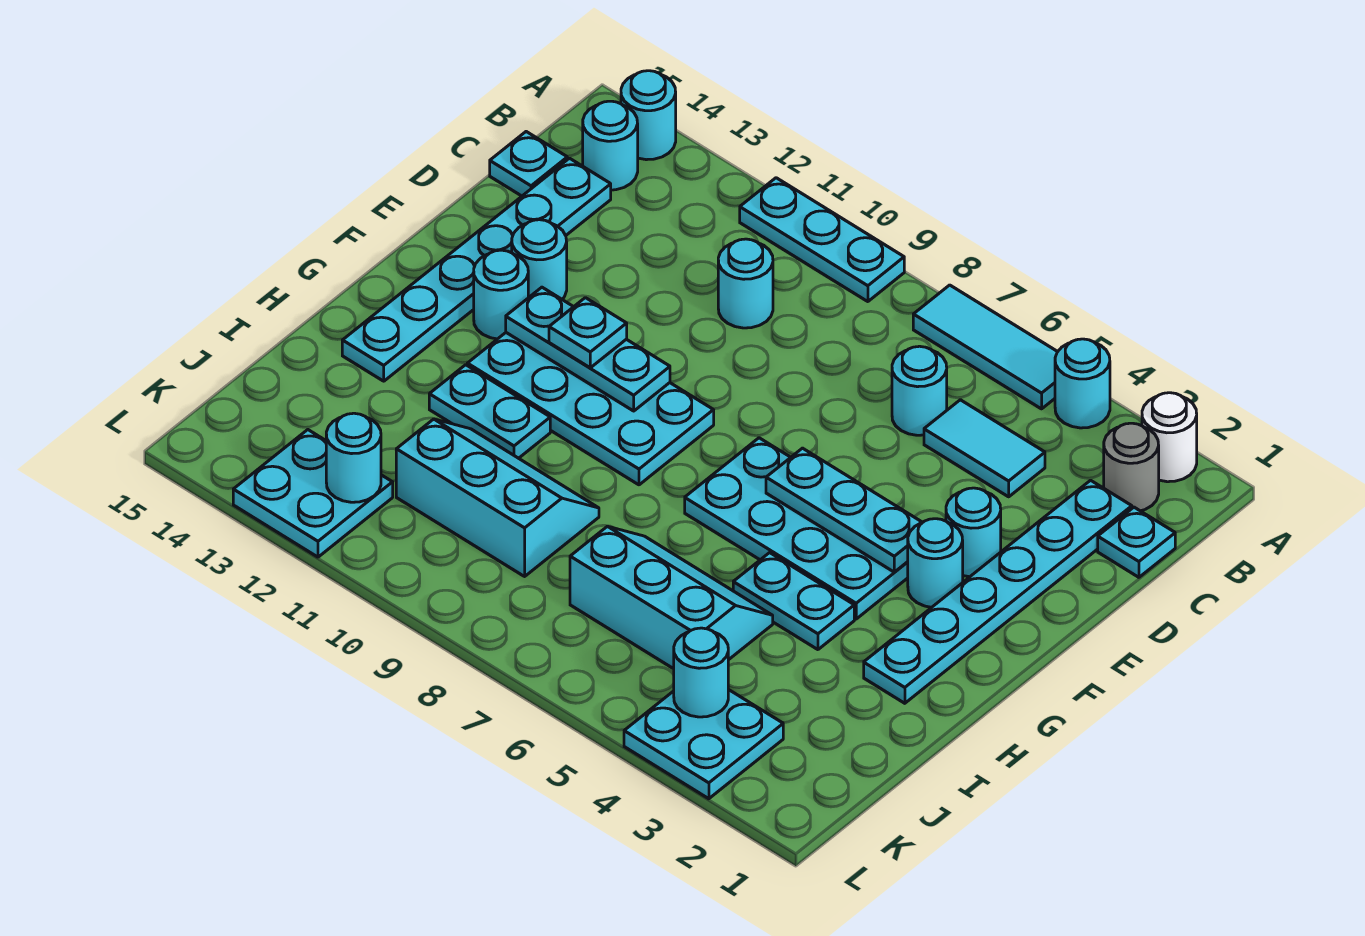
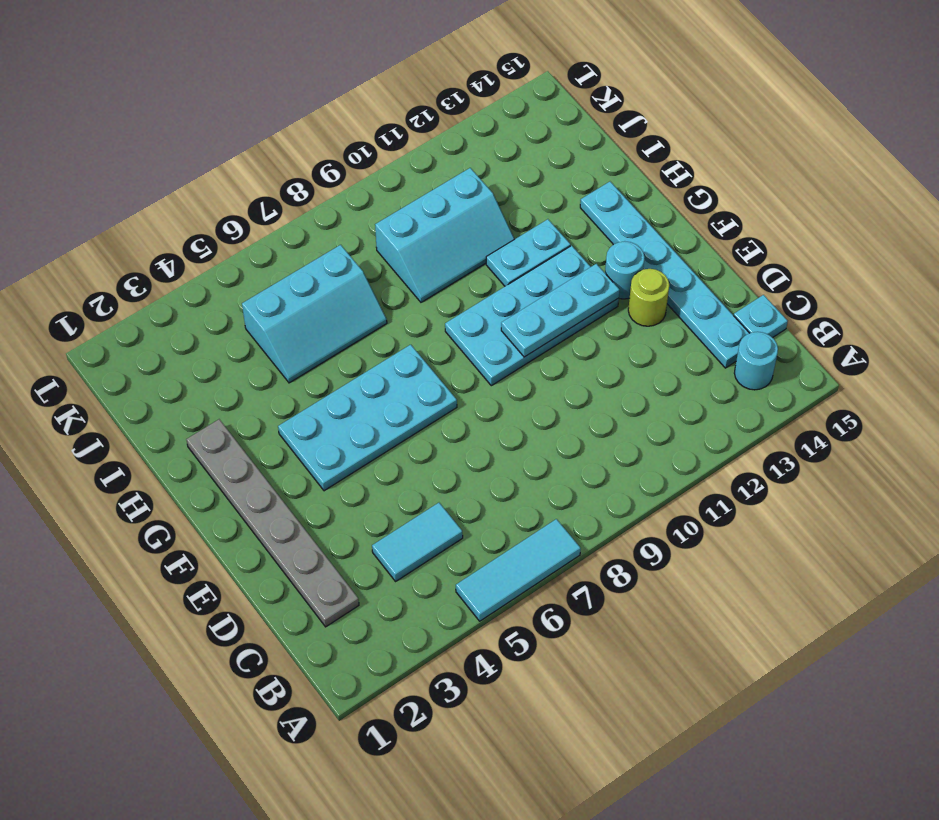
grey 1x6 plate [186,419,359,627] -> cyan 1x6 plate [864,480,1132,703]
lime 1x1 round brick [628,269,669,326] -> cyan 1x1 round brick [512,220,567,299]
none -> white 1x1 round brick [1142,393,1197,482]
none -> cyan 1x1 round brick [1055,339,1110,428]
none -> cyan 1x3 plate [740,178,904,302]
none -> cyan 1x1 round brick [621,71,676,160]

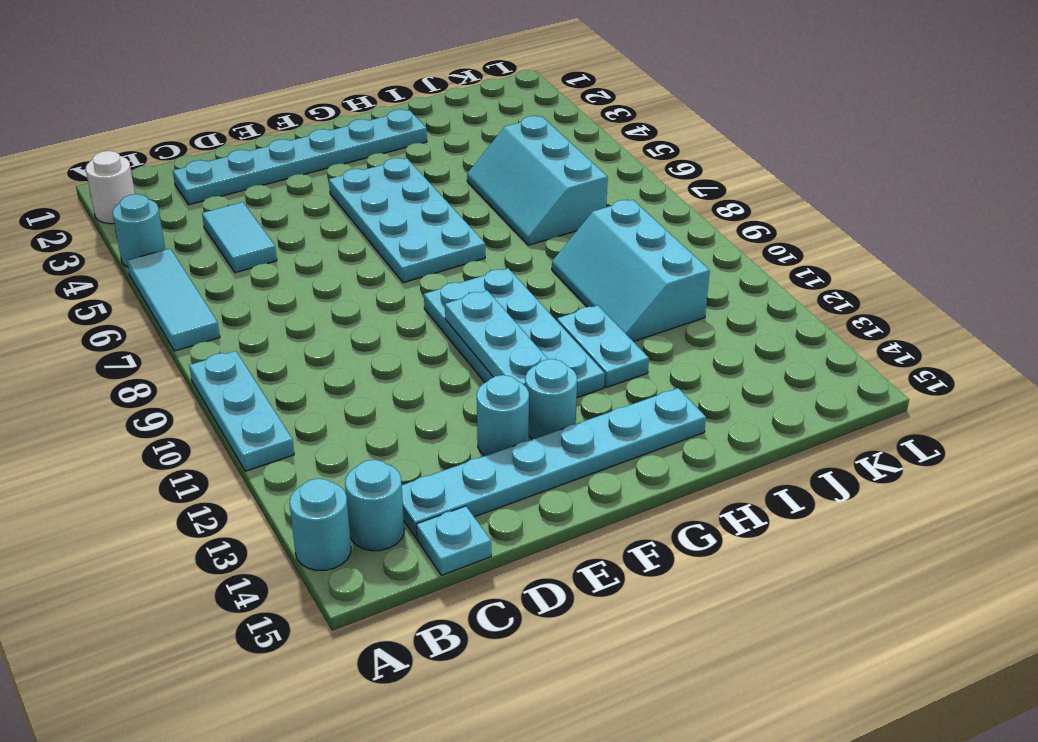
none -> grey 1x1 round brick [1104,423,1159,511]
none -> cyan 1x1 plate [1098,507,1175,577]
none -> cyan 1x1 round brick [892,346,947,435]
none -> cyan 1x1 round brick [718,239,773,328]

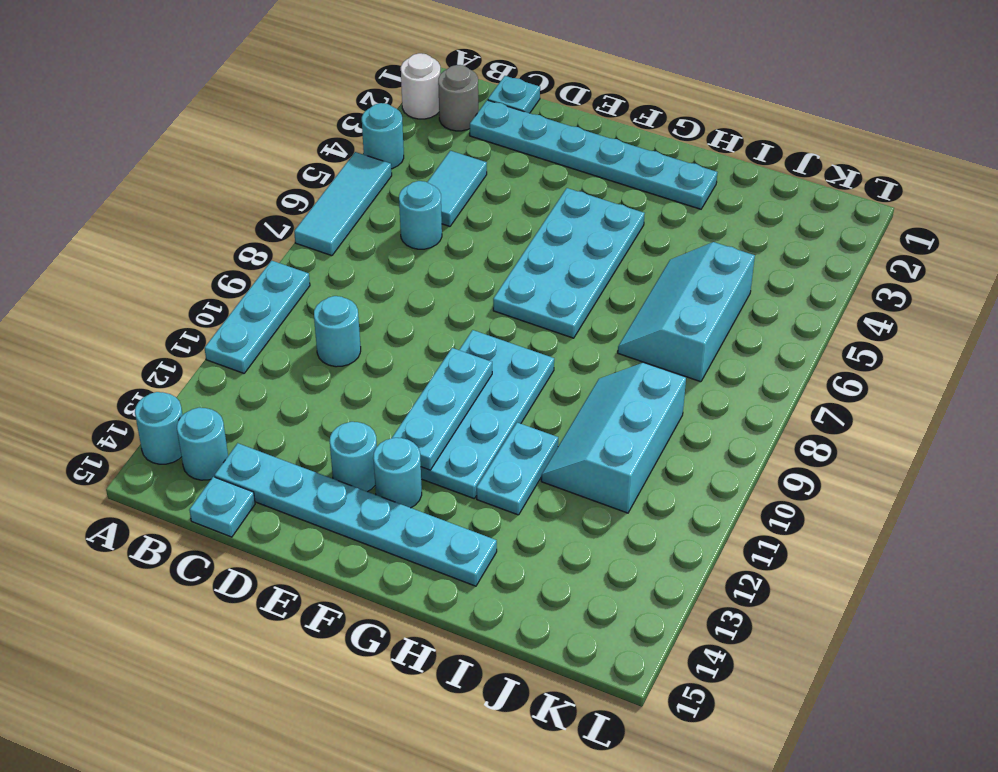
none -> cyan 1x1 round brick [946,488,1001,577]
none -> cyan 1x1 round brick [908,519,963,607]
none -> cyan 1x2 plate [733,553,854,650]
none -> cyan 2x2 plate [624,689,783,799]

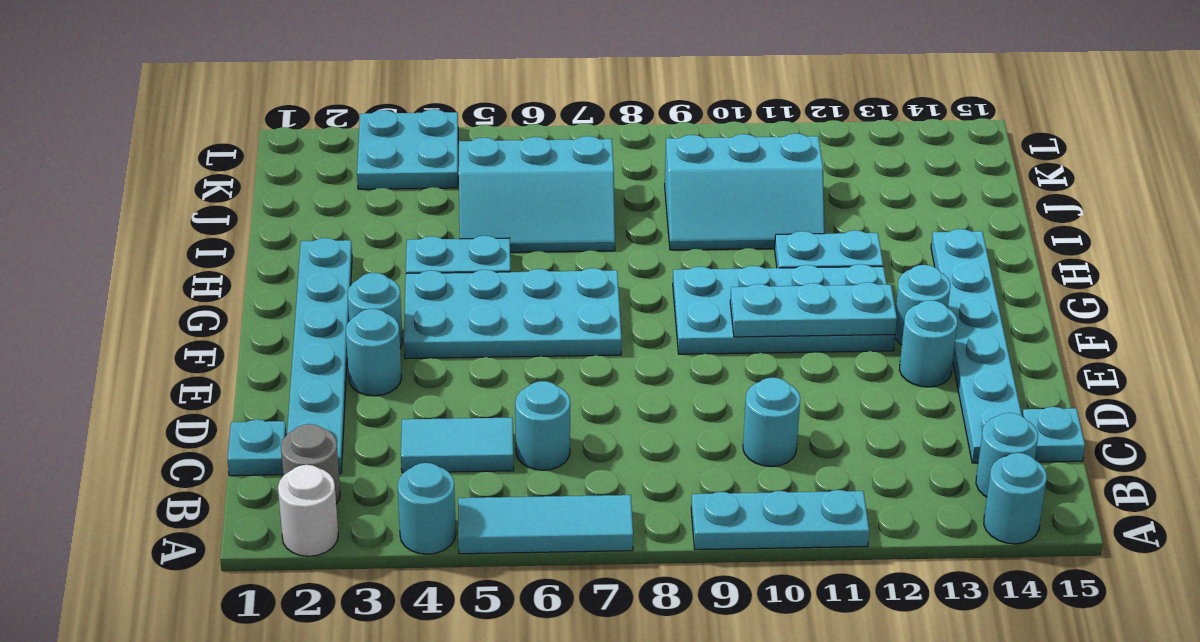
none -> cyan 2x2 plate [233,430,393,557]
none -> cyan 1x3 plate [766,448,922,572]
none -> cyan 1x1 round brick [674,628,728,717]
none -> cyan 1x1 round brick [326,413,381,502]

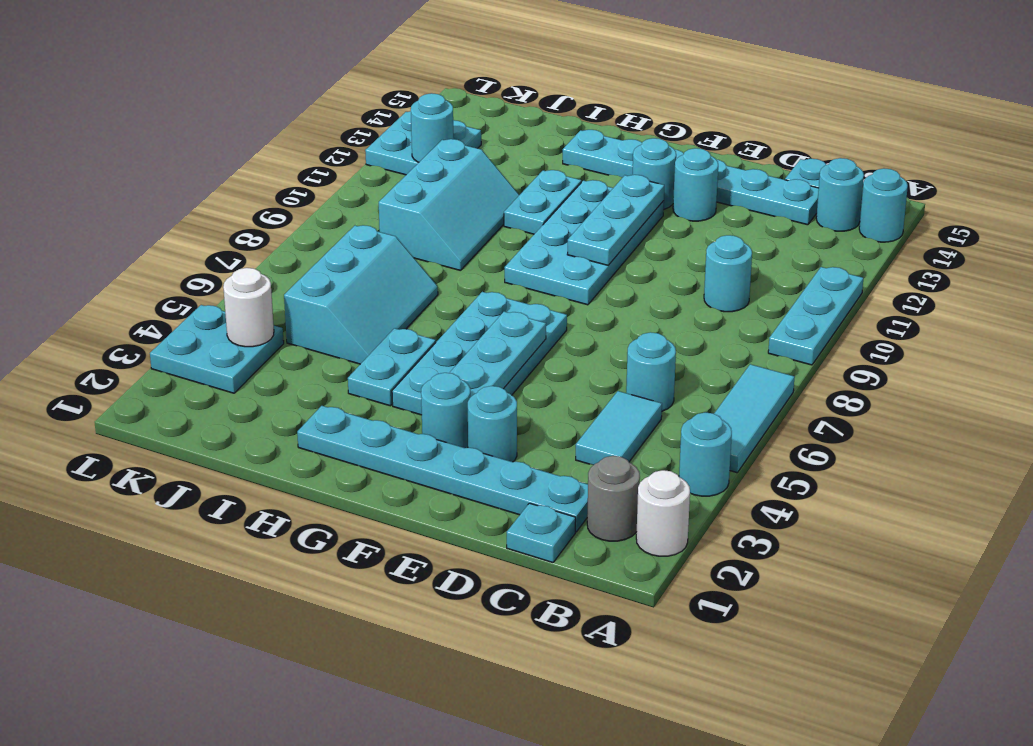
white 1x1 round brick [223,268,274,347] -> cyan 1x1 round brick [674,628,728,717]
none -> cyan 1x1 plate [549,298,627,368]

